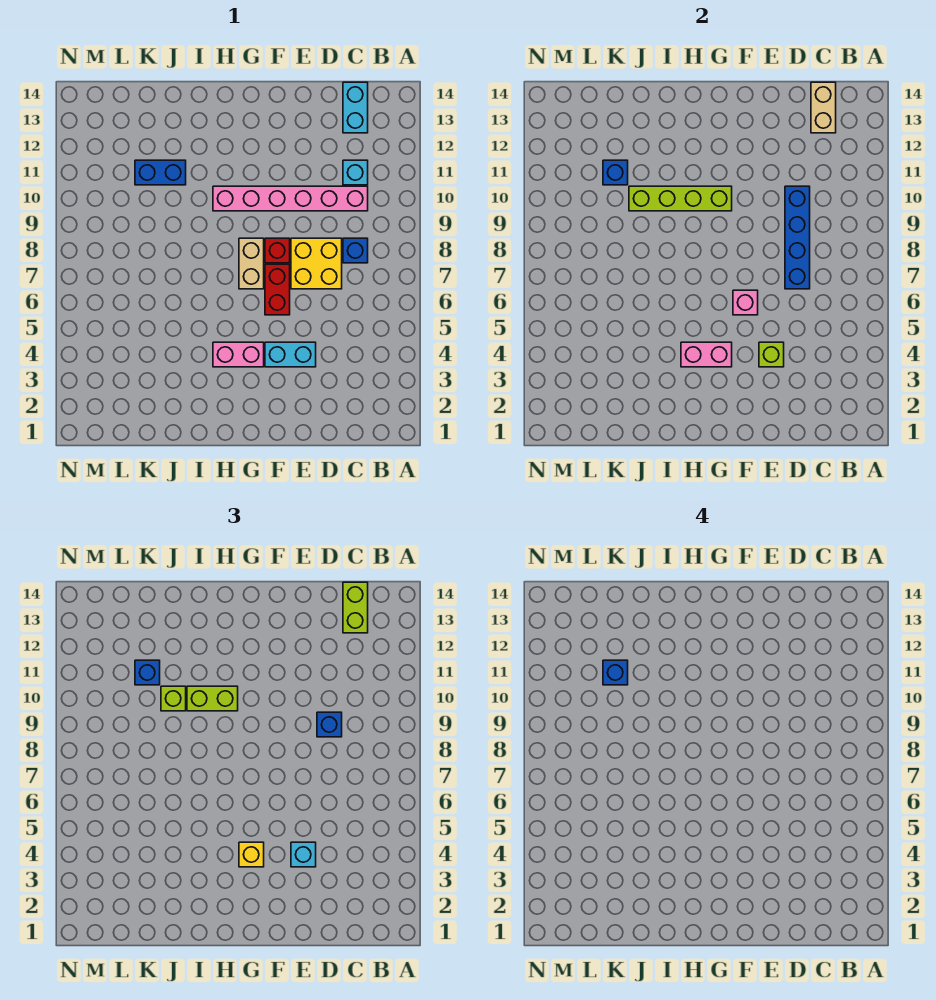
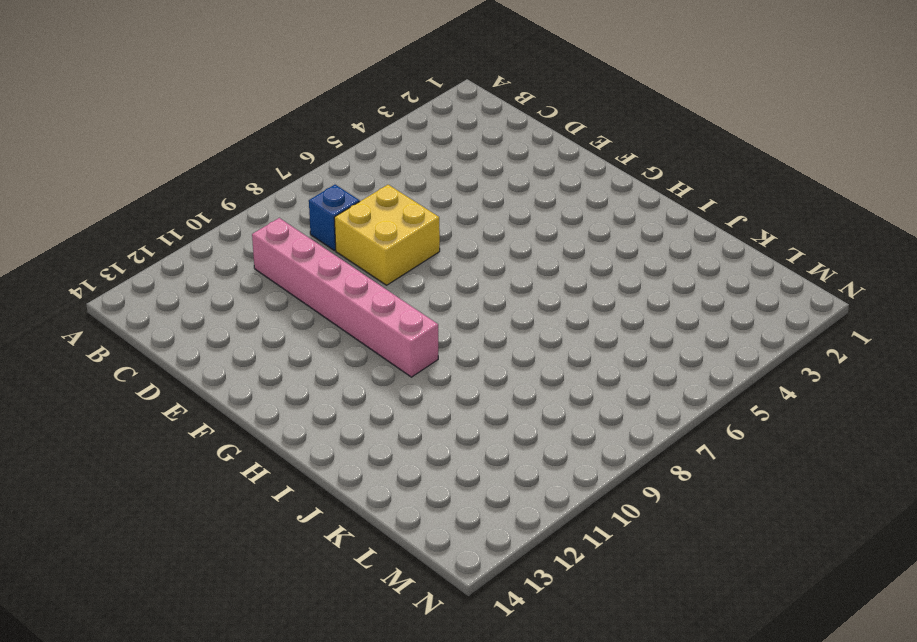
none -> cyan 1x1 brick [343,160,368,185]
none -> cyan 1x2 brick [343,82,368,133]
none -> cyan 1x2 brick [265,342,316,367]

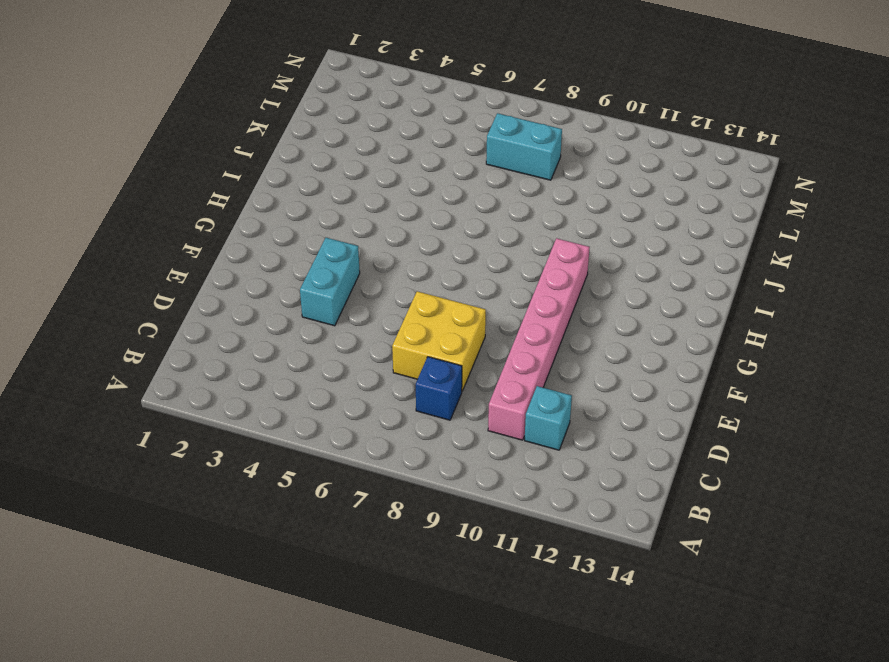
cyan 1x2 brick [486,113,562,180] -> cyan 1x2 brick moved to [343,82,368,133]
none -> red 1x2 brick [265,264,290,315]
none -> red 1x1 brick [265,238,290,263]
none -> pink 1x2 brick [213,342,264,367]

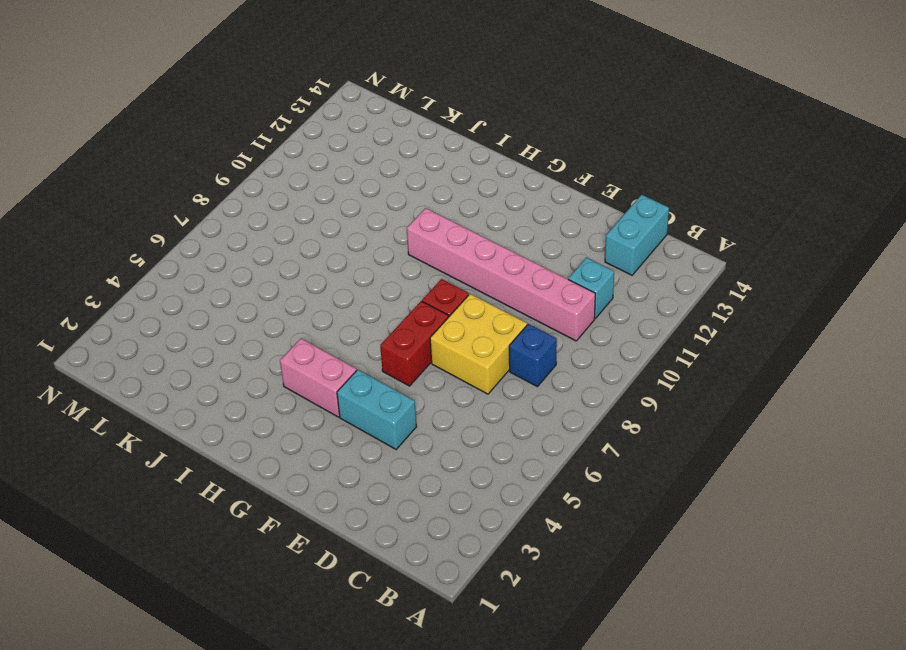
none -> tan 1x2 brick [239,238,264,289]
none -> blue 1x2 brick [135,160,186,185]
none -> tan 1x2 brick [811,82,836,133]

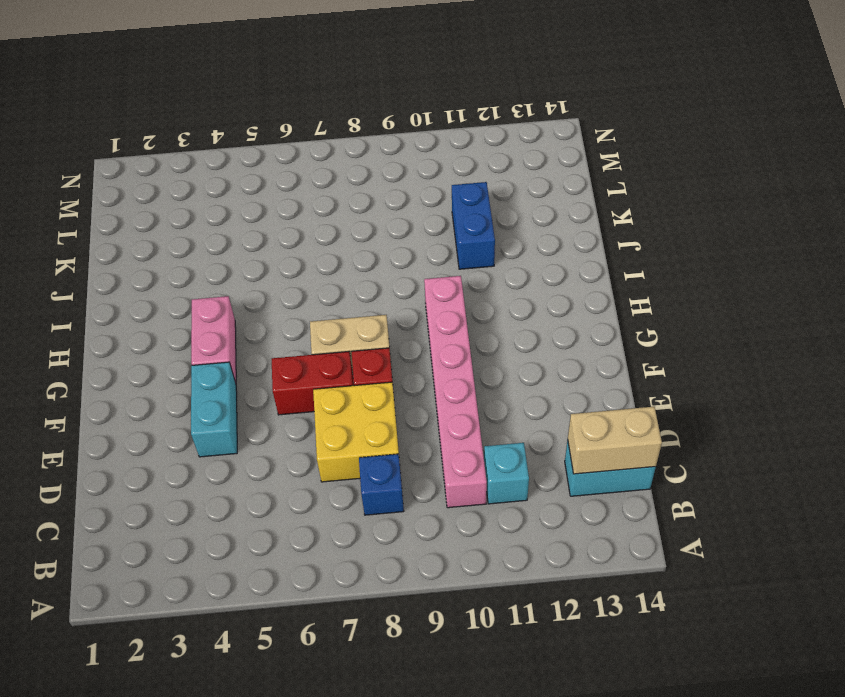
none -> blue 1x4 brick [785,186,810,289]
none -> lime 1x1 brick [759,342,784,367]
none -> pink 1x1 brick [733,290,758,315]

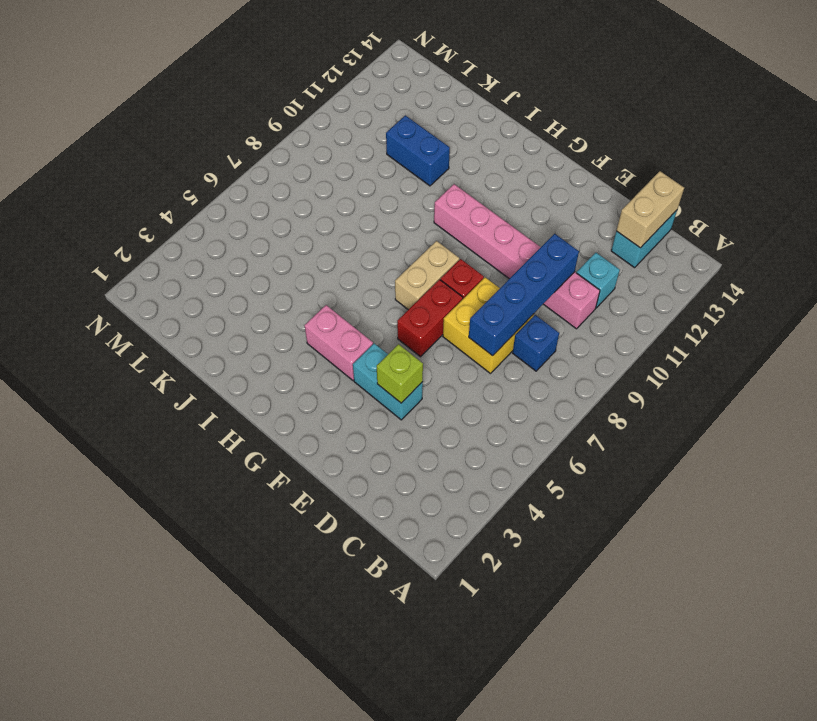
none -> pink 1x1 brick [733,290,758,315]
none -> pink 1x2 brick [681,342,732,367]
none -> lime 1x4 brick [629,186,732,211]

